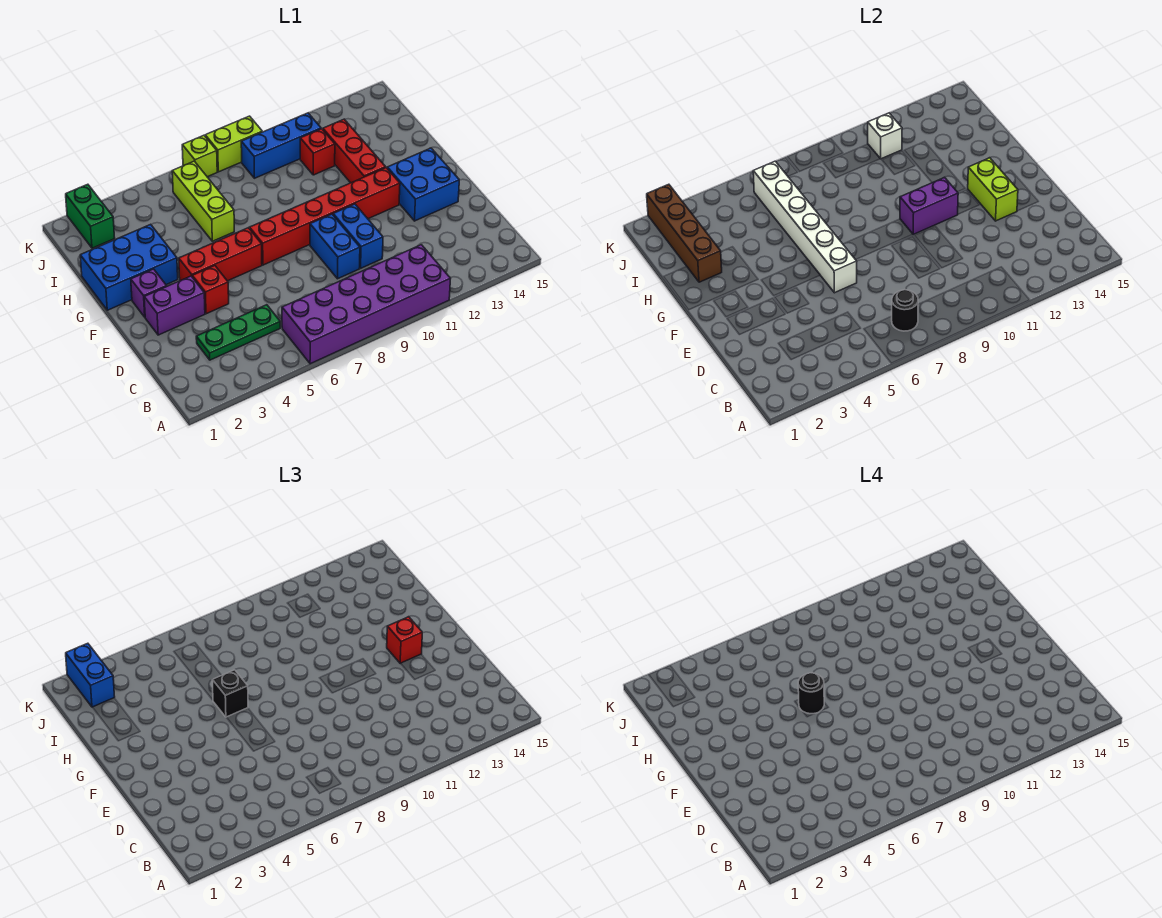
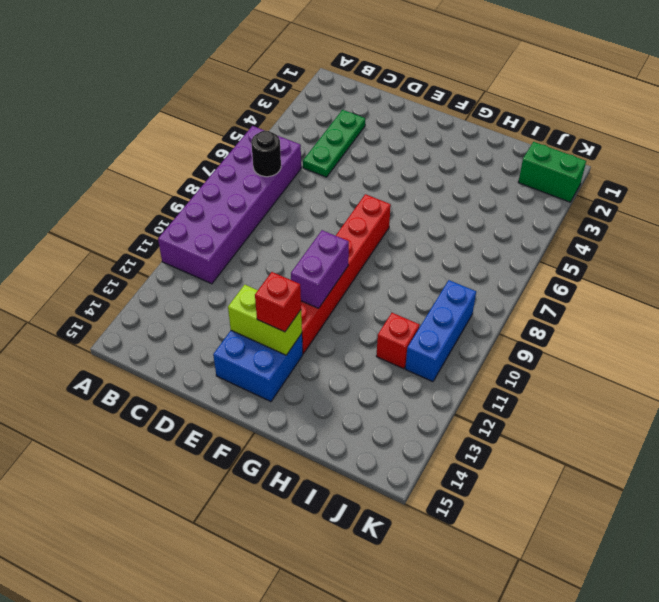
none -> blue 1x2 brick [310,214,360,279]
none -> blue 1x2 brick [333,204,383,268]
none -> purple 1x2 brick [144,276,205,335]

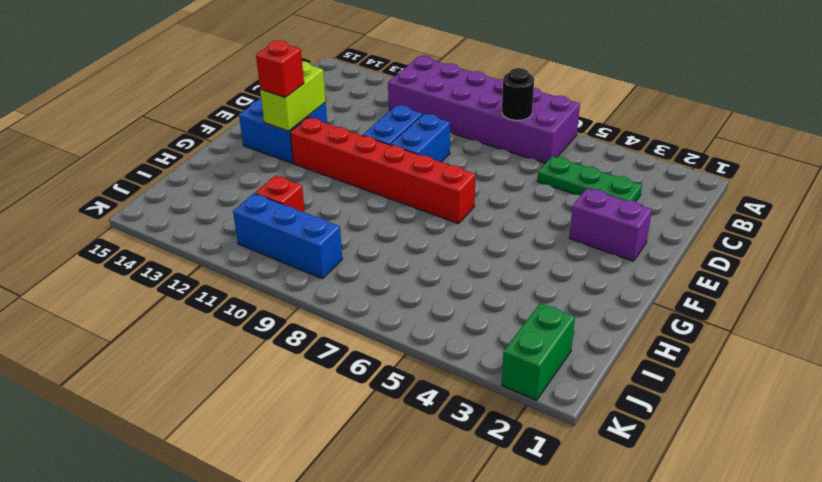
none -> red 1x1 brick [192,266,229,314]
none -> purple 1x1 brick [131,269,167,317]
none -> red 1x3 brick [179,228,262,281]

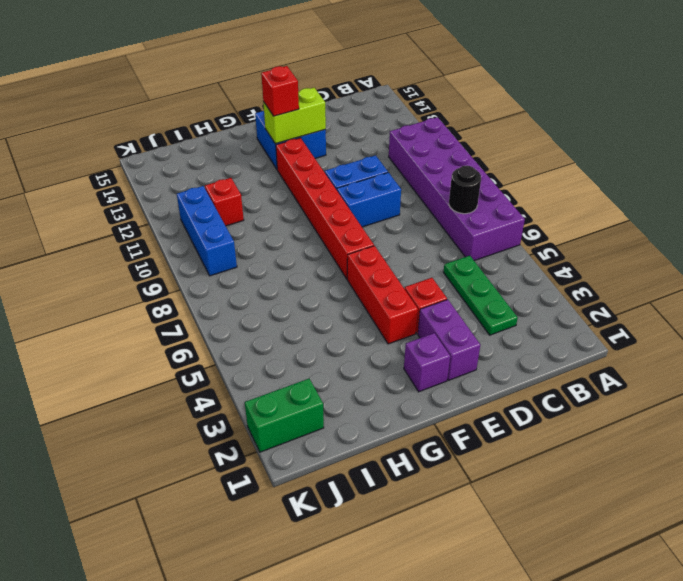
none -> blue 2x3 brick [80,224,178,310]
none -> red 1x3 brick [323,119,386,183]
none -> lime 1x3 brick [172,161,234,241]

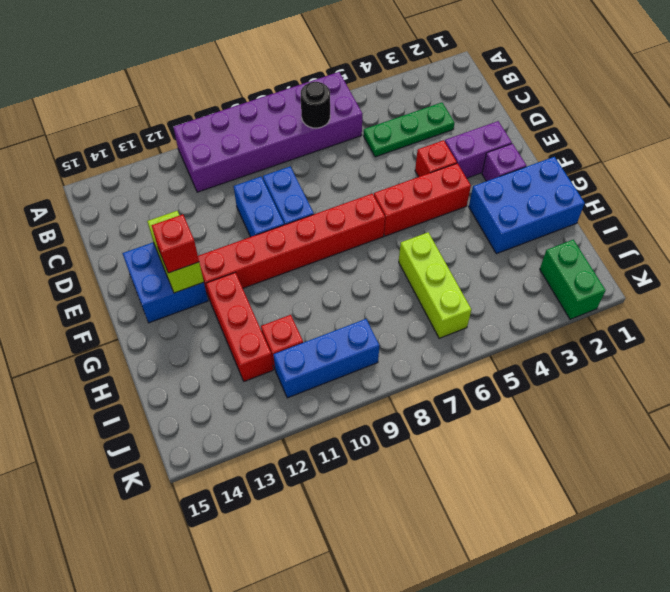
none -> lime 1x1 brick [182,135,217,177]
none -> lime 1x2 brick [205,116,262,172]
none -> white 1x6 brick [753,161,857,293]

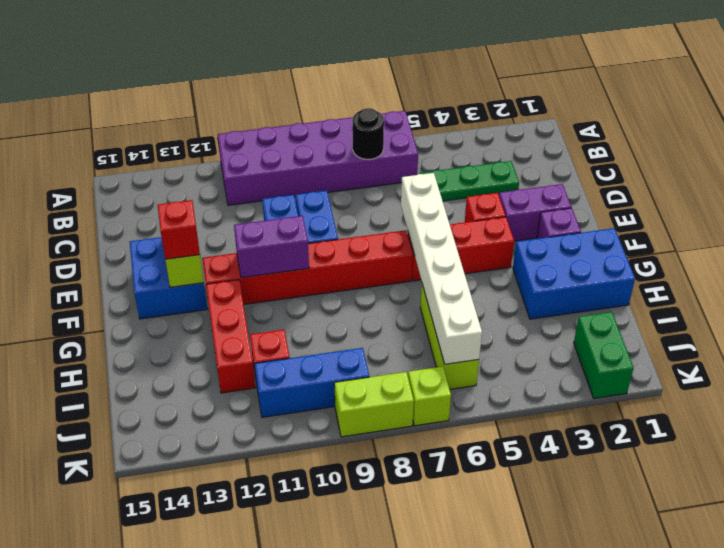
none -> brown 1x4 brick [647,184,722,282]
none -> white 1x1 brick [868,113,902,159]
none -> black 1x1 brick [212,670,248,717]

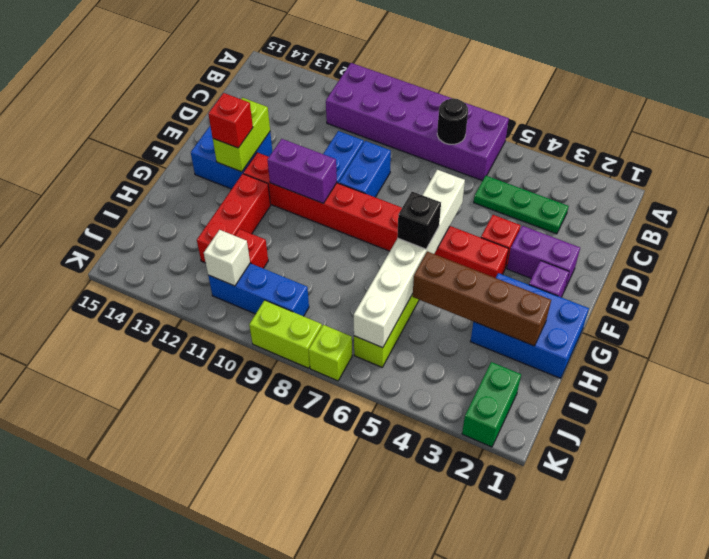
brown 1x4 brick [413,252,551,346] -> brown 1x4 brick turned to [647,184,722,282]
none -> blue 1x2 brick [66,643,115,707]
none -> black 1x1 round brick [798,673,824,714]

